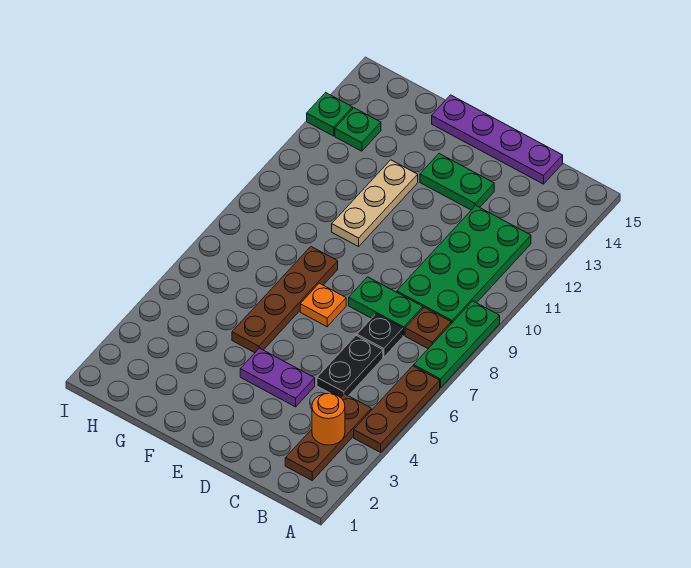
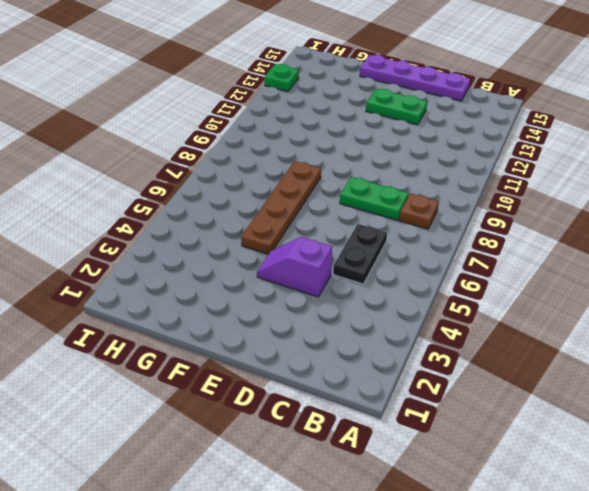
purple 1x2 slope [257,237,332,297] -> purple 1x2 plate [240,348,315,407]
none -> brown 1x3 plate [354,366,440,452]
none -> green 1x3 plate [414,301,500,388]
none -> brown 1x3 plate [285,394,371,480]

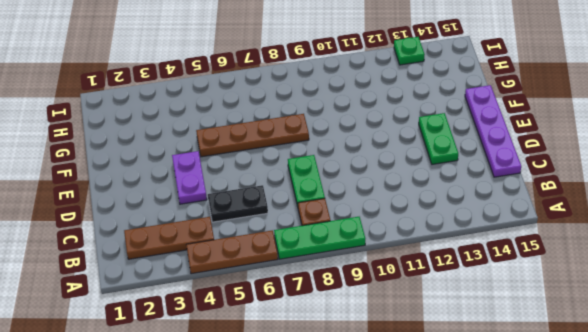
none -> green 2x4 plate [397,206,531,324]
none -> black 1x1 plate [357,314,403,357]
none -> orange 1x1 plate [300,283,346,327]

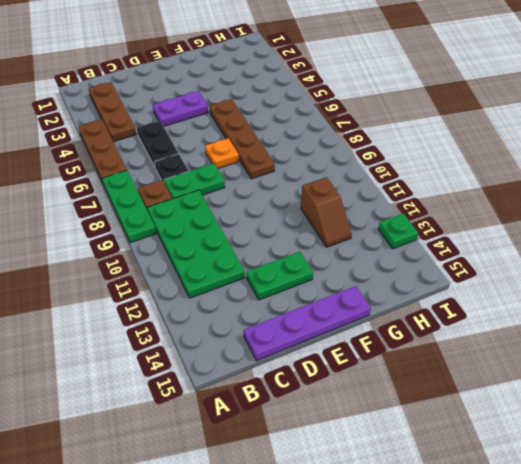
brown 1x2 slope [301,177,352,247] -> none
none -> tan 1x3 plate [332,160,418,247]
none -> green 1x1 plate [335,108,381,151]
none -> orange 1x1 round brick [312,393,345,445]

